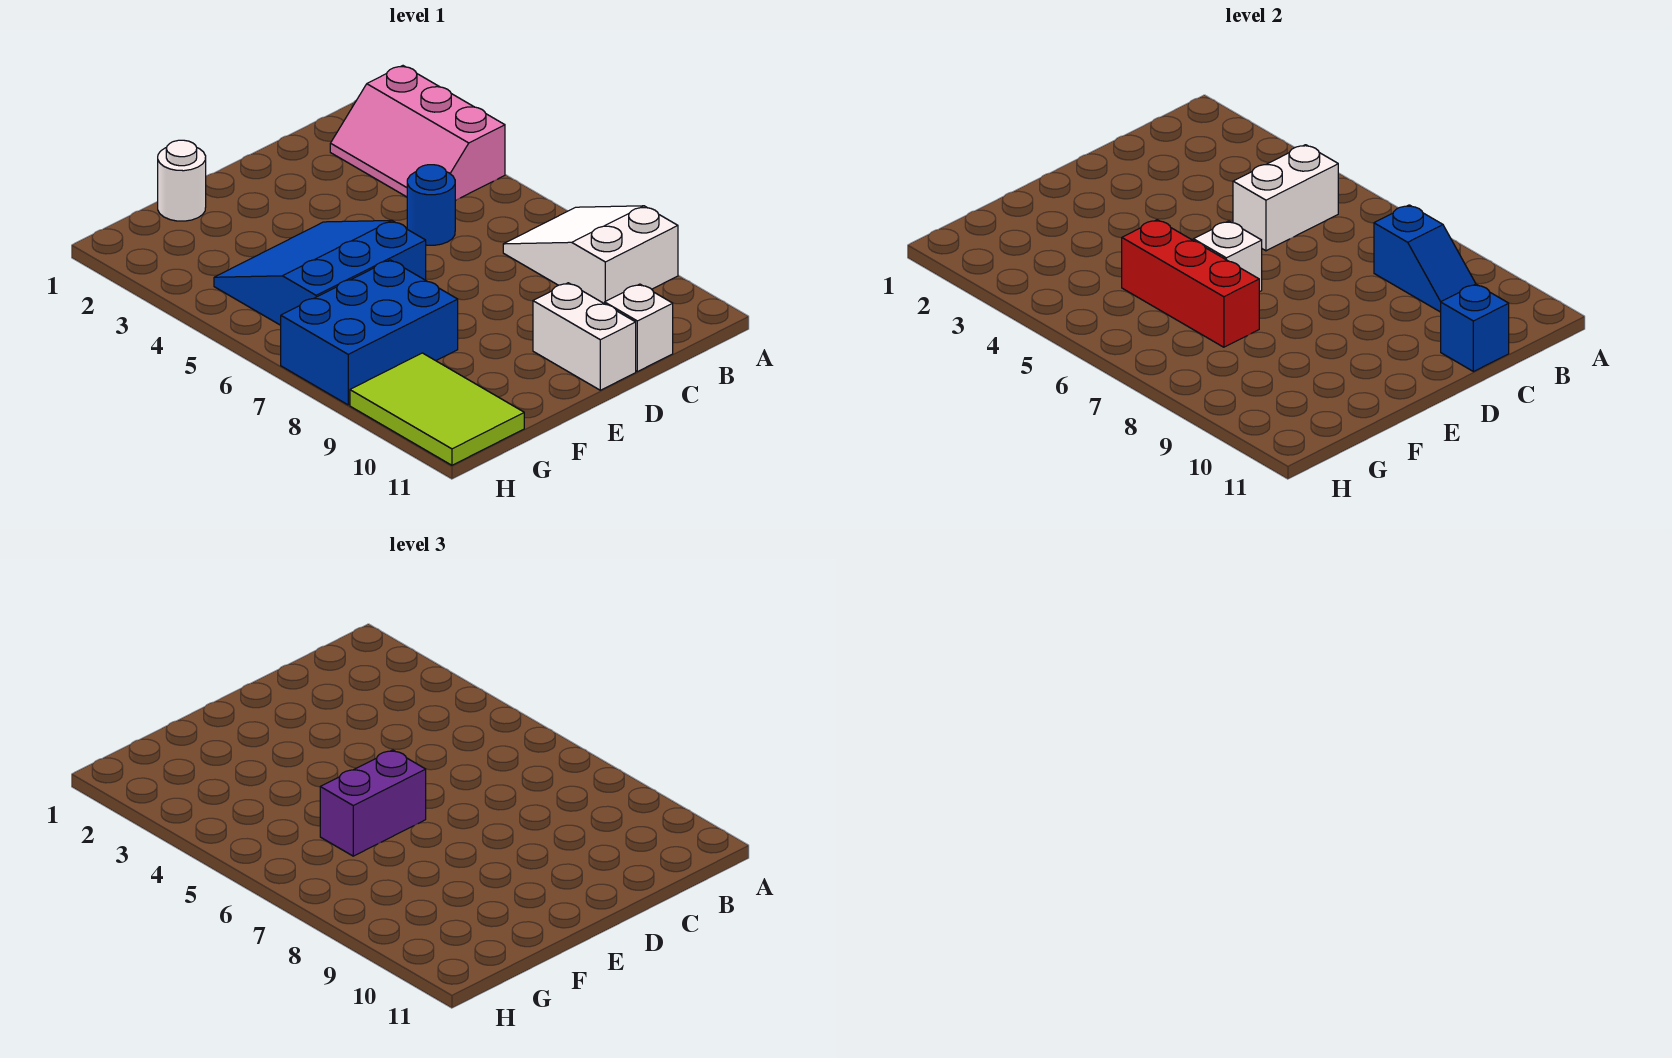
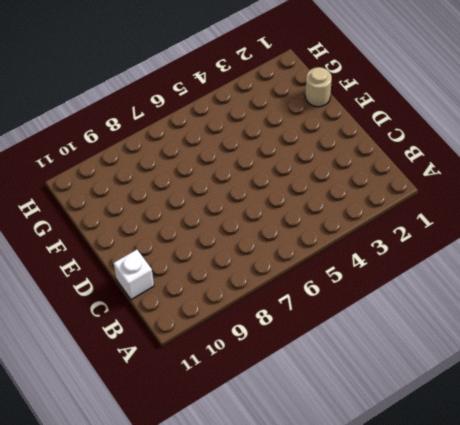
tan 1x1 round brick [305,67,332,107] -> white 1x1 round brick [158,140,206,221]
none -> pink 2x3 slope [330,66,505,200]
none -> white 2x3 slope [503,206,678,304]
none -> blue 1x1 round brick [407,165,455,245]

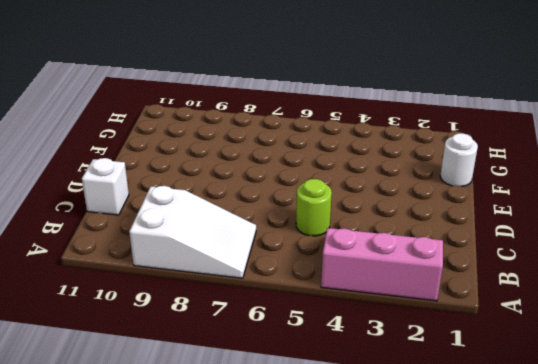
lime 1x1 round brick [296,179,332,236] -> blue 1x1 round brick [407,165,455,245]
none -> white 1x2 brick [533,283,636,390]
none -> blue 3x3 slope [214,220,426,325]
none -> blue 2x3 brick [281,260,458,405]

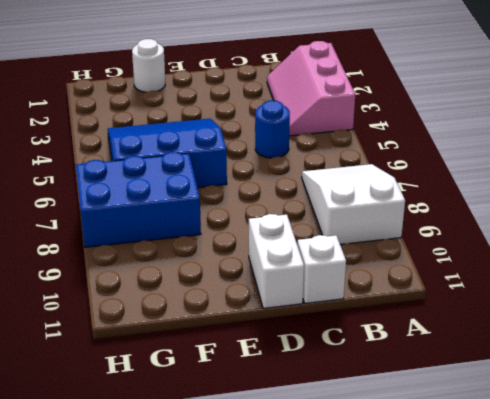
none -> lime 2x3 tile [350,353,524,465]
none -> white 1x2 brick [1233,145,1338,251]
none -> blue 1x2 slope [1374,205,1476,312]

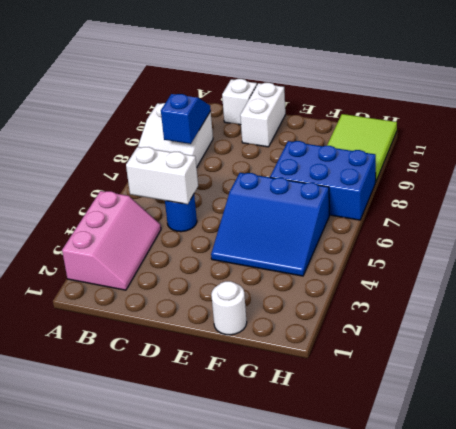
none -> blue 1x1 brick [1441,284,1509,372]
none -> white 1x1 brick [1193,221,1262,292]
none -> red 1x3 brick [1122,220,1259,347]

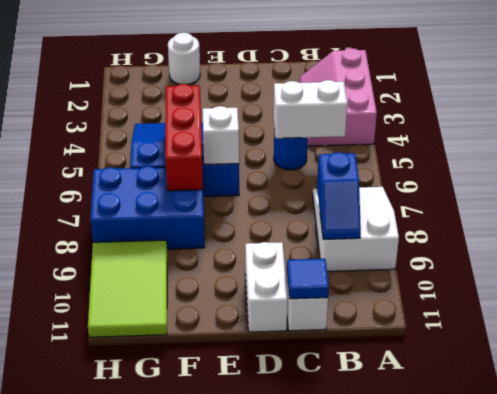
blue 1x1 tile [287,259,329,299] -> blue 1x1 brick [1441,284,1509,372]
none -> purple 1x2 brick [320,750,426,856]

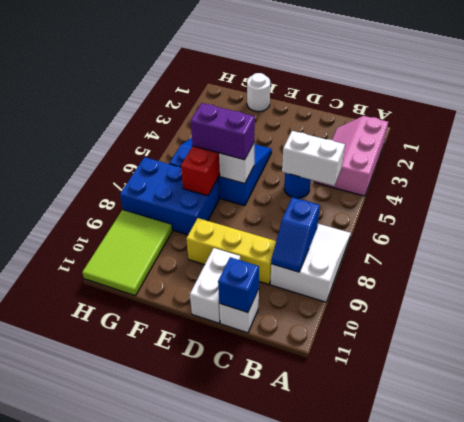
yellow 1x3 brick [186,218,276,284] -> none

